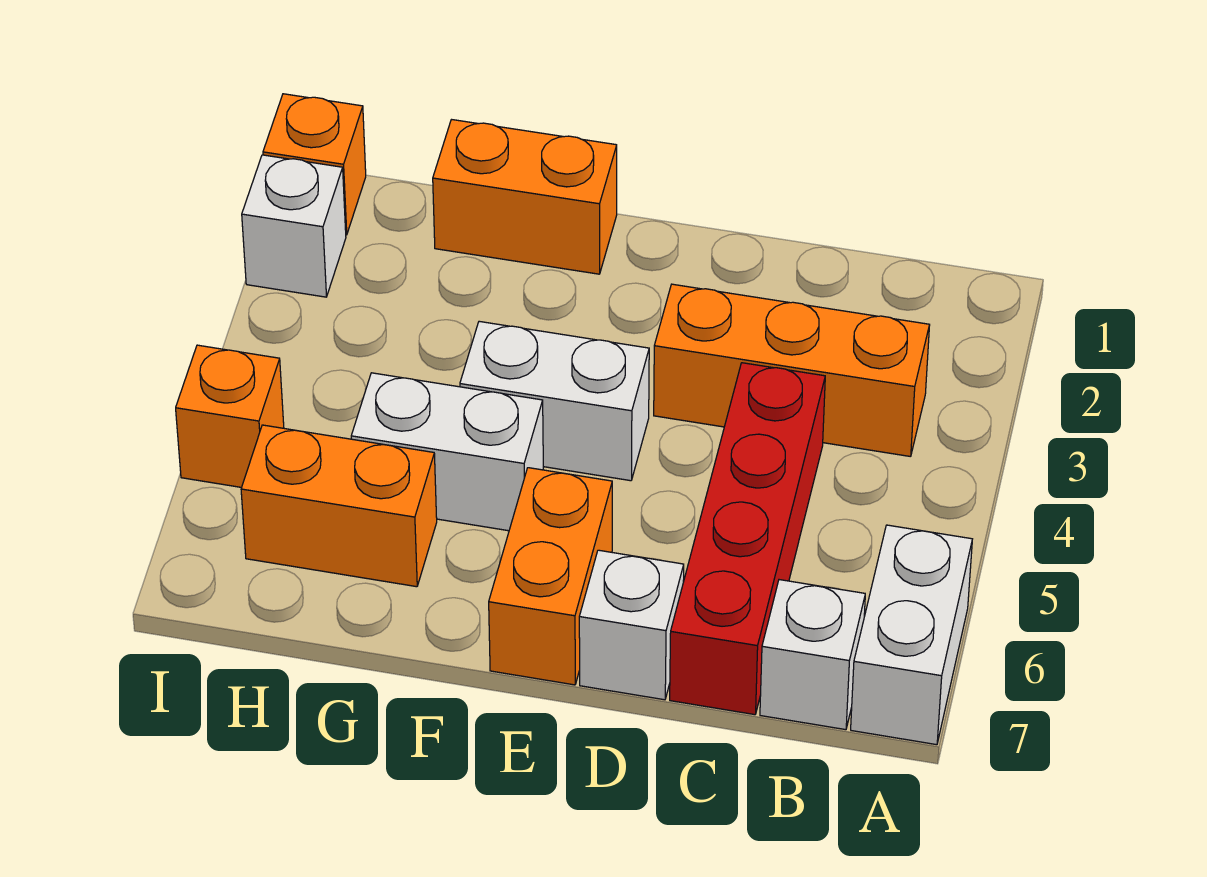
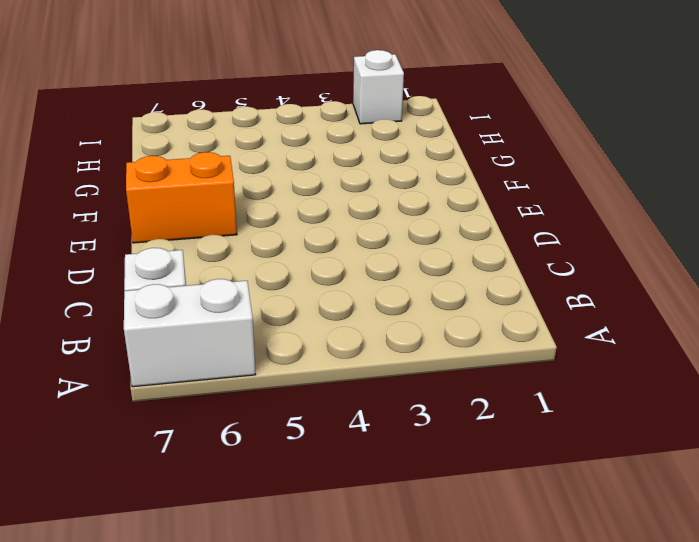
none -> orange 1x3 brick [654,284,930,457]
none -> red 1x4 brick [670,363,825,715]
none -> white 1x1 brick [579,550,684,700]

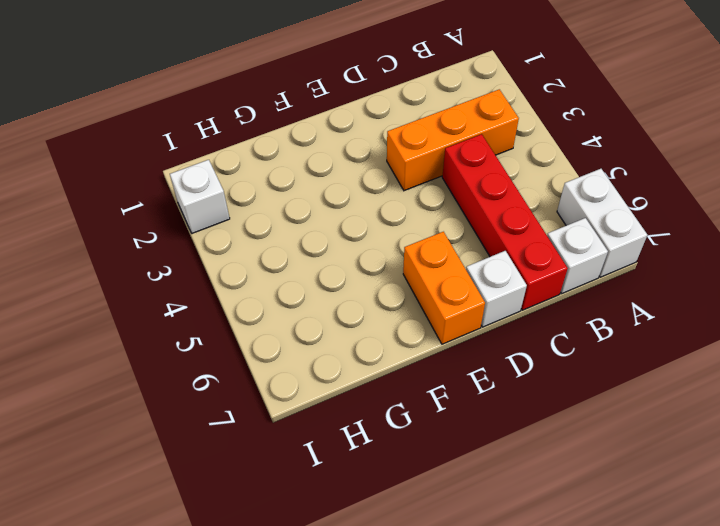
none -> white 1x2 brick [460,321,649,481]
none -> orange 1x2 brick [433,120,617,274]
none -> white 1x2 brick [351,373,543,531]

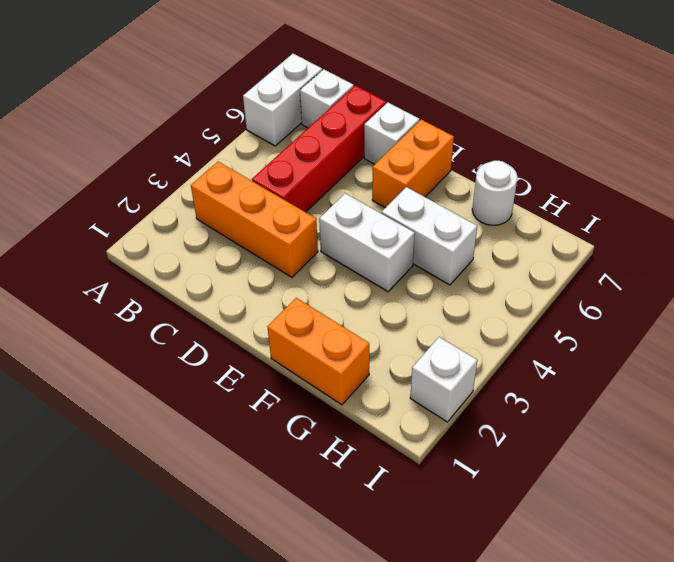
white 1x1 round brick [472,161,518,225] -> none
none -> orange 1x2 brick [241,425,437,587]
none -> orange 1x1 brick [263,94,366,235]
none -> orange 1x1 brick [176,345,284,487]

